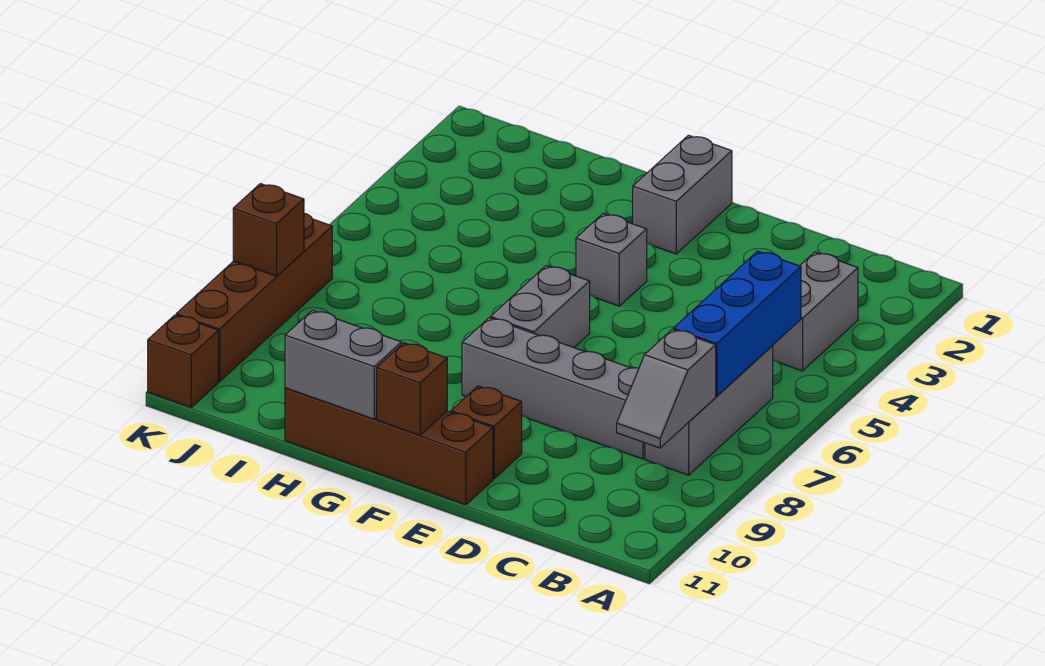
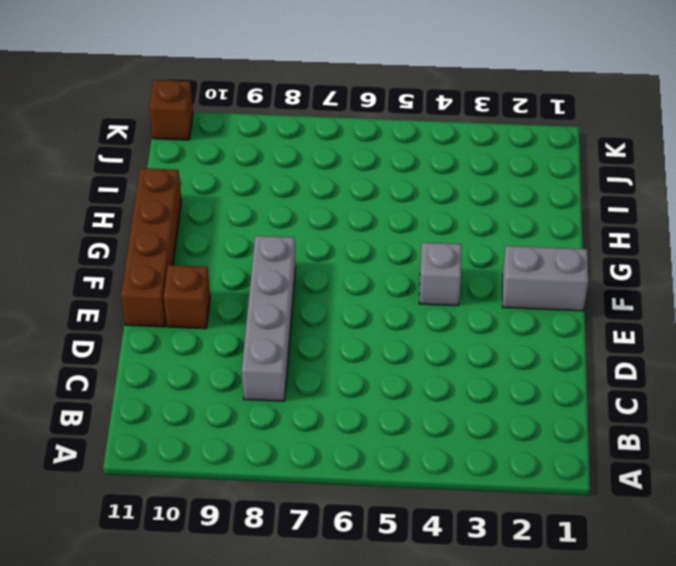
none -> grey 1x2 brick [772,252,858,371]
none -> grey 1x3 brick [645,346,773,475]
none -> grey 1x2 brick [490,266,590,348]

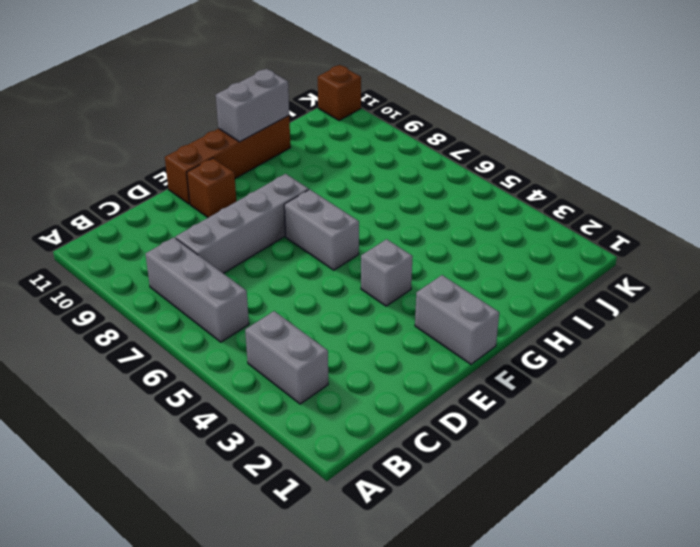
none -> brown 1x4 brick [176,213,332,382]
none -> blue 1x3 brick [674,251,801,396]
none -> grey 1x2 slope [617,329,716,448]

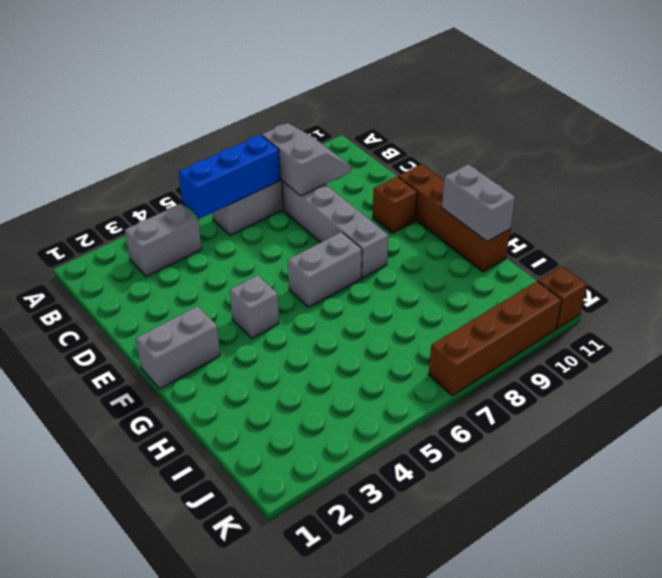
grey 2x2 slope [262,123,351,196] -> grey 1x2 slope [617,329,716,448]
none -> brown 1x1 brick [377,343,447,435]
none -> brown 1x1 brick [233,184,304,276]

